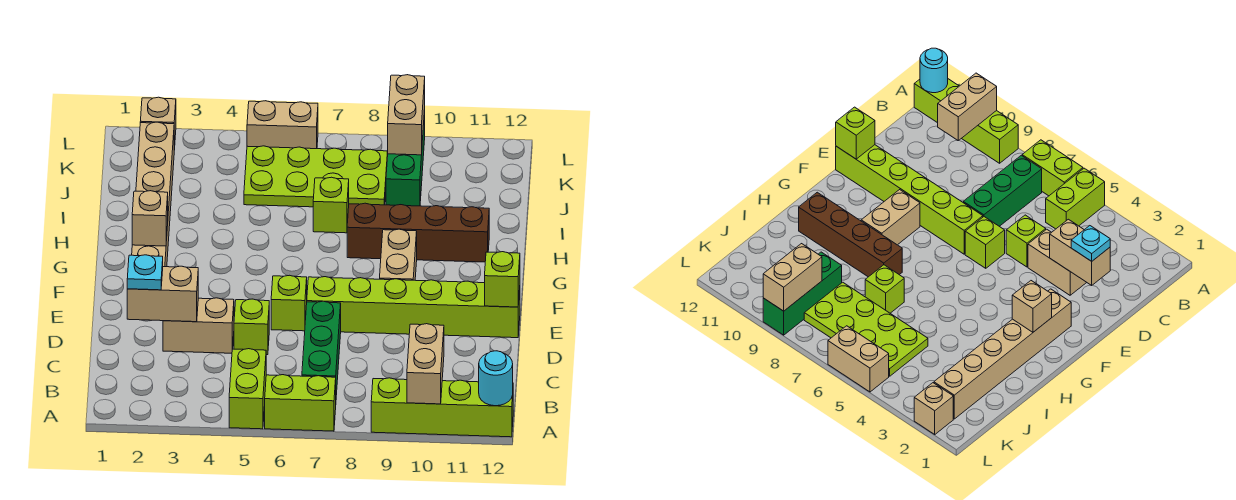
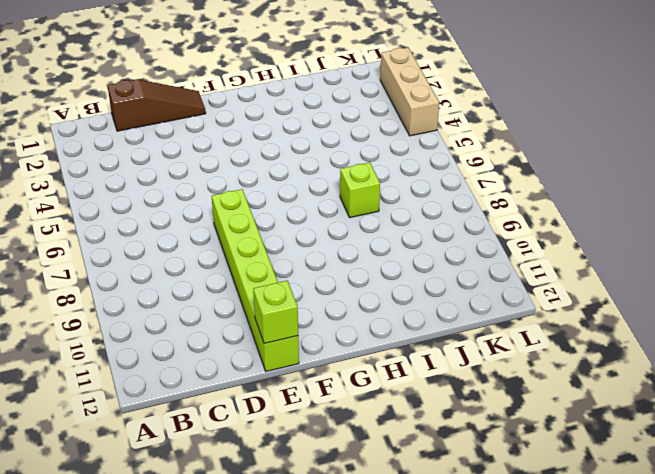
brown 1x3 slope [107,79,206,131] -> none
tan 1x3 brick [380,48,439,136] -> tan 1x1 brick [140,97,176,150]
none -> lime 1x2 brick [229,349,266,429]
none -> lime 1x2 brick [265,375,336,431]
none -> lime 1x4 brick [371,378,513,437]

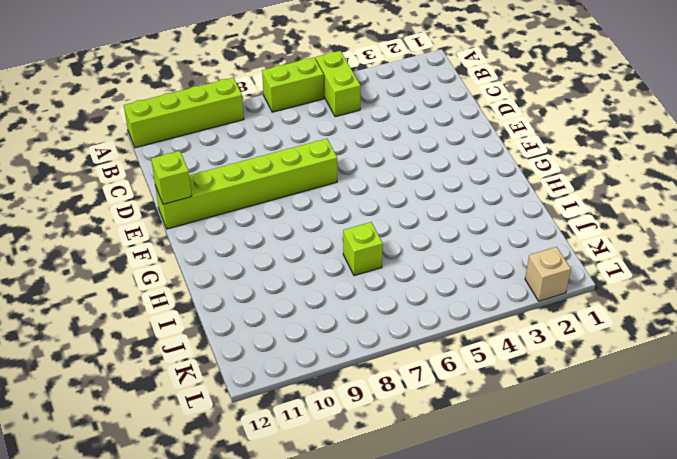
none -> green 1x3 brick [302,301,341,395]
none -> tan 1x2 brick [163,298,234,353]
none -> lime 1x1 brick [234,299,269,355]

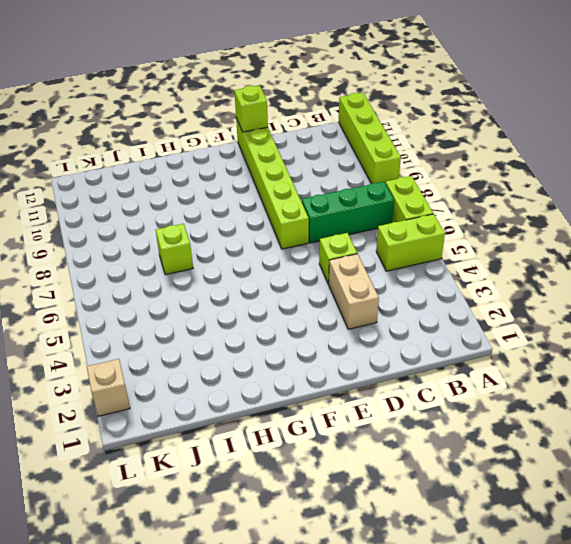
none -> lime 1x1 brick [271,275,307,331]
none -> tan 1x6 brick [132,122,174,267]
none -> tan 1x2 brick [380,229,417,280]

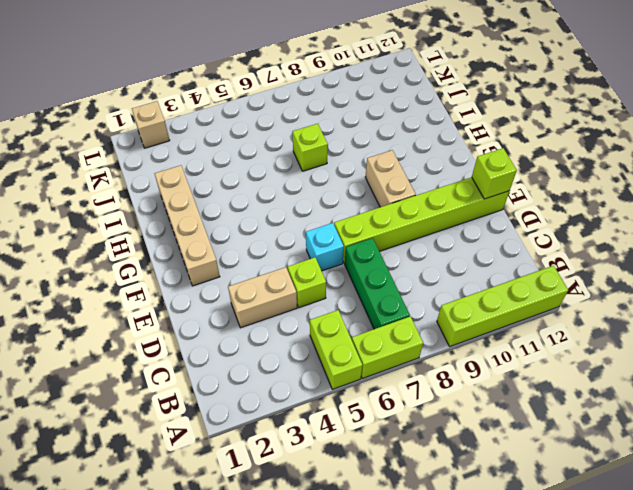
cyan 1x1 brick [306,223,344,271] -> lime 1x1 brick [271,275,307,331]
tan 1x4 brick [155,165,220,286] -> tan 1x6 brick [132,122,174,267]
none -> brown 1x4 brick [347,203,489,262]
none -> lime 2x4 plate [244,146,388,207]
none -> green 1x3 brick [386,110,425,206]

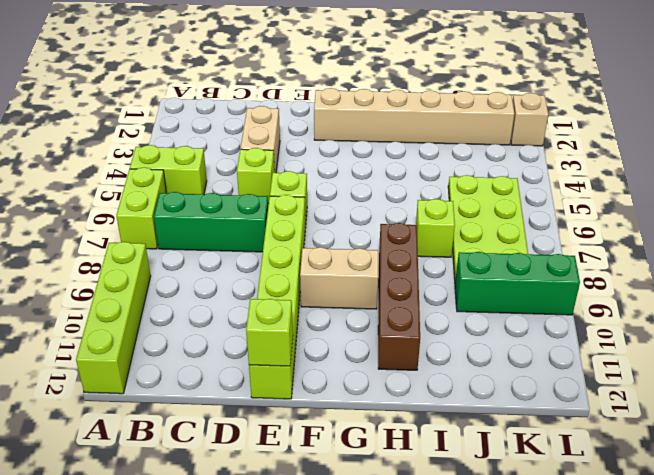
none -> tan 1x2 brick [247,101,318,149]
none -> tan 1x2 brick [407,324,444,404]
none -> cyan 1x1 round brick [479,351,513,406]

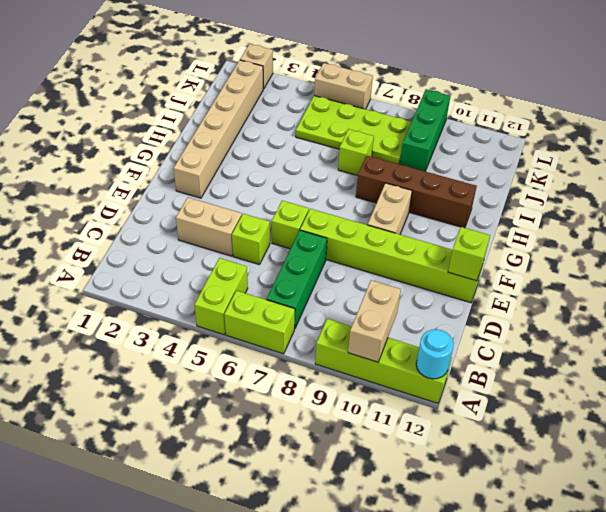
none -> tan 1x2 brick [127,266,198,322]
none -> tan 1x1 brick [132,191,168,246]
none -> tan 1x2 brick [388,75,425,155]

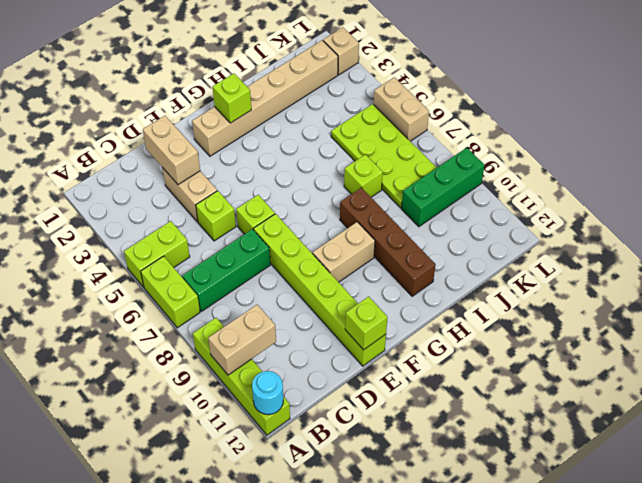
lime 1x1 brick [213,73,251,123] -> tan 1x1 brick [132,191,168,246]
none -> tan 1x2 brick [388,75,425,155]
none -> cyan 1x1 plate [127,255,163,290]

